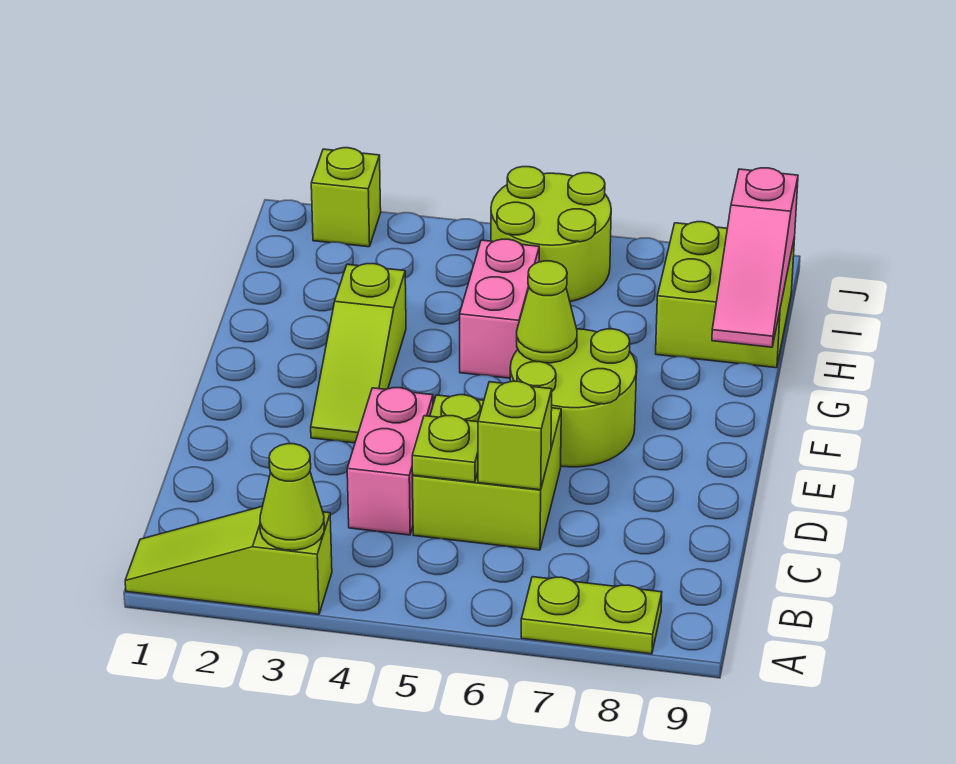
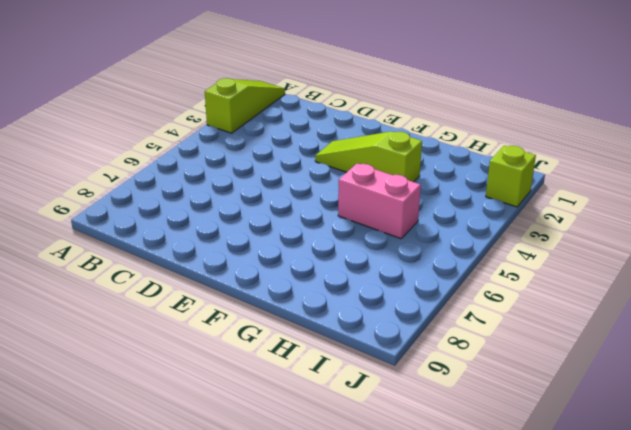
none -> lime 1x2 plate [521,577,662,654]
none -> pink 1x2 brick [347,388,433,535]
none -> lime 2x2 brick [413,395,561,550]

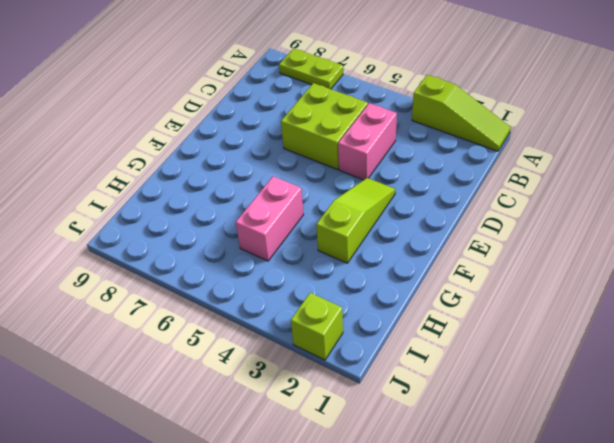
none -> lime 2x2 round brick [510,329,636,467]
none -> lime 2x2 brick [656,222,795,368]
none -> lime 2x2 round brick [491,167,611,302]

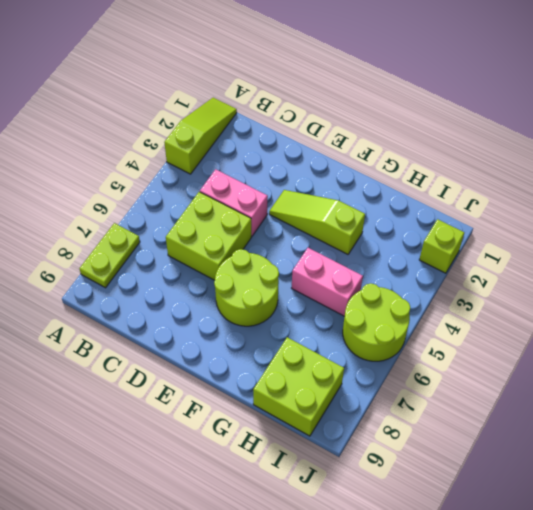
none -> lime 1x1 cone [260,444,324,550]
none -> lime 1x1 plate [412,416,478,482]
none -> lime 1x1 brick [478,381,552,490]

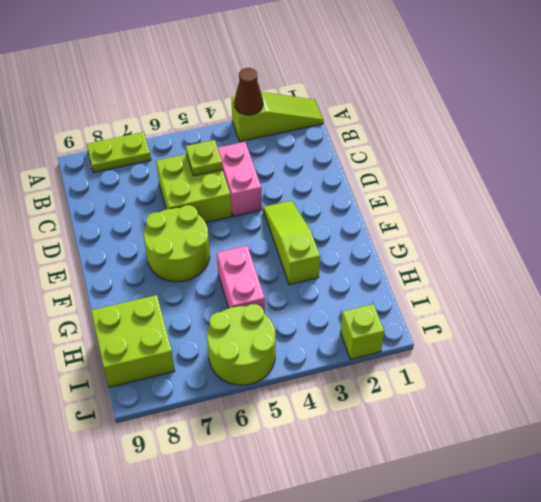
brown 1x1 cone [234,68,263,115] -> lime 1x1 cone [260,444,324,550]
none -> lime 1x1 brick [478,381,552,490]
none -> lime 1x1 cone [517,261,577,363]
none -> pink 1x3 slope [712,168,798,347]

